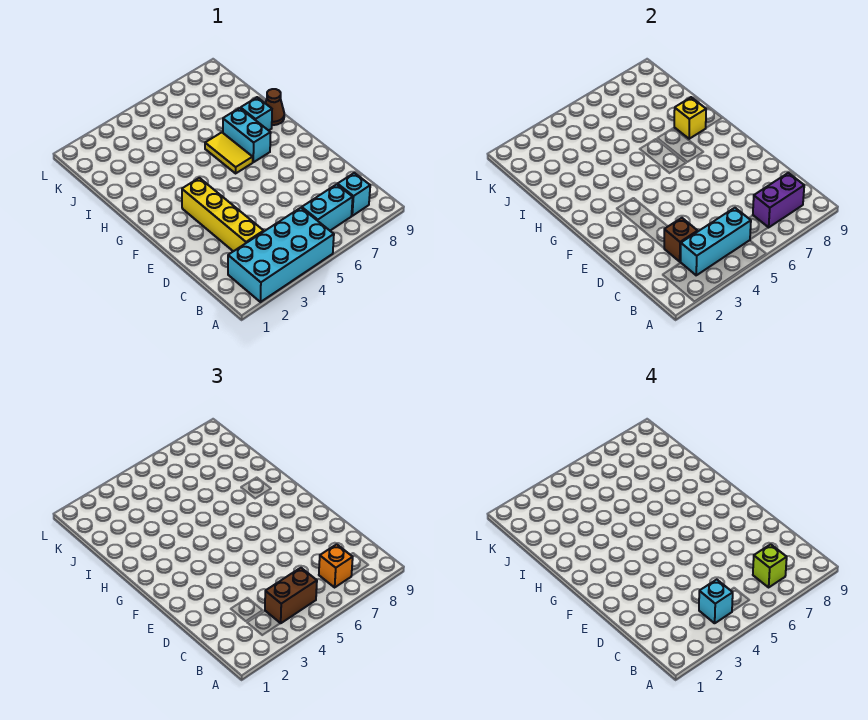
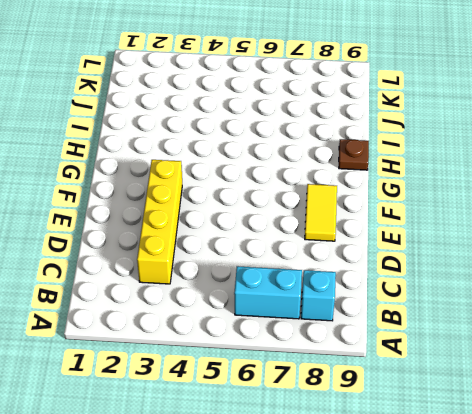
yellow 1x2 tile [305,184,337,241] -> yellow 1x2 tile moved to [205,132,253,173]
brown 1x1 plate [339,139,369,170] -> brown 1x1 cone [265,89,284,125]
none -> cyan 2x4 brick [228,208,334,302]
none -> cyan 1x2 brick [223,108,271,162]
none -> cyan 1x1 brick [241,97,272,131]

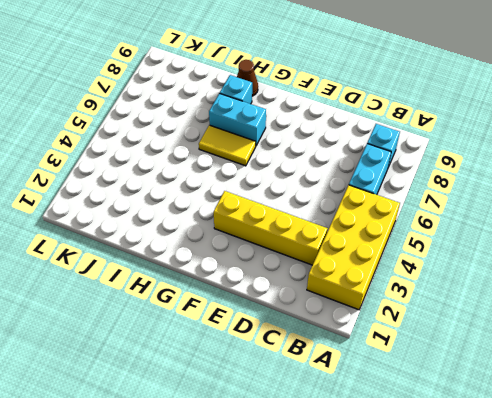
yellow 2x4 brick [307,185,400,310] -> cyan 2x4 brick [228,208,334,302]
none -> cyan 1x3 brick [681,208,751,275]
none -> purple 1x2 brick [753,173,804,228]
none -> brown 1x1 brick [664,218,698,262]

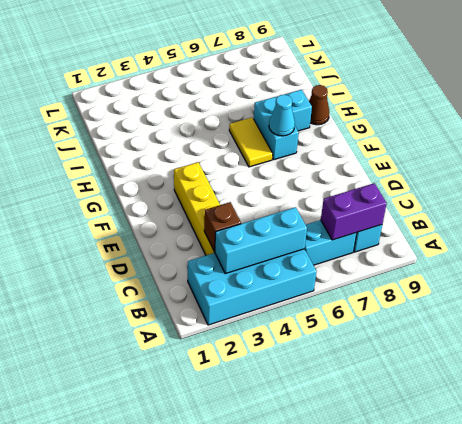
cyan 1x1 cone [269,95,295,136] -> none
none -> yellow 1x1 brick [674,97,706,139]
none -> brown 1x2 brick [265,568,317,623]
none -> orange 1x1 brick [319,544,353,587]

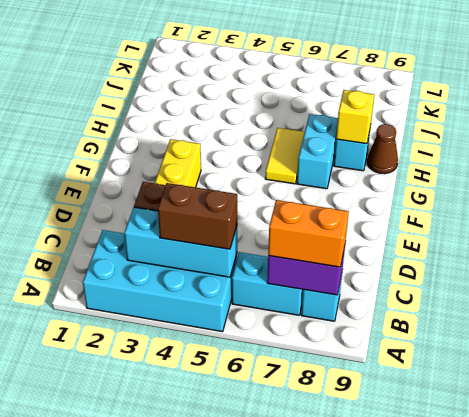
orange 1x2 brick [268,200,349,267] -> orange 1x1 brick [319,544,353,587]
none -> cyan 1x1 brick [699,579,733,623]
none -> lime 1x1 brick [753,544,787,587]

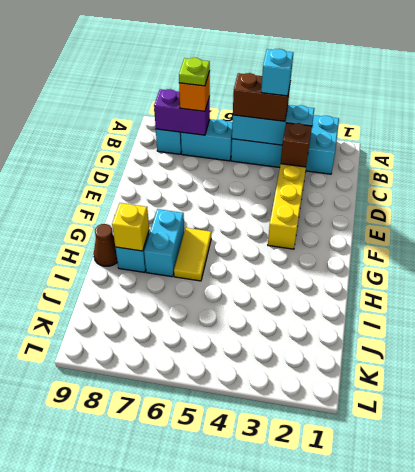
lime 1x1 plate [179,58,210,86] -> lime 1x1 brick [753,544,787,587]

